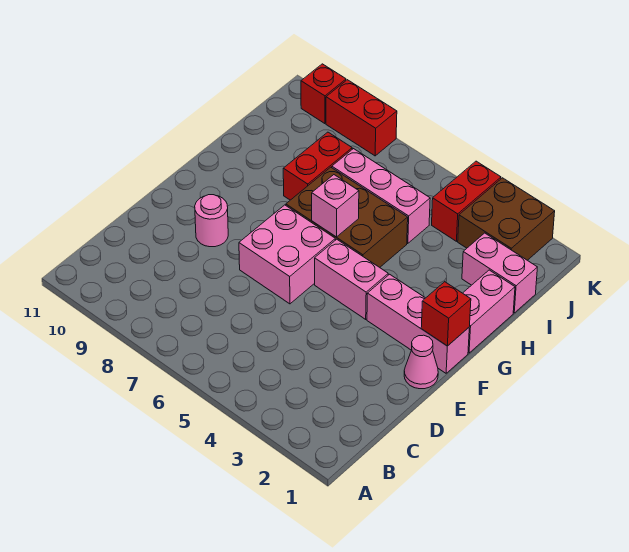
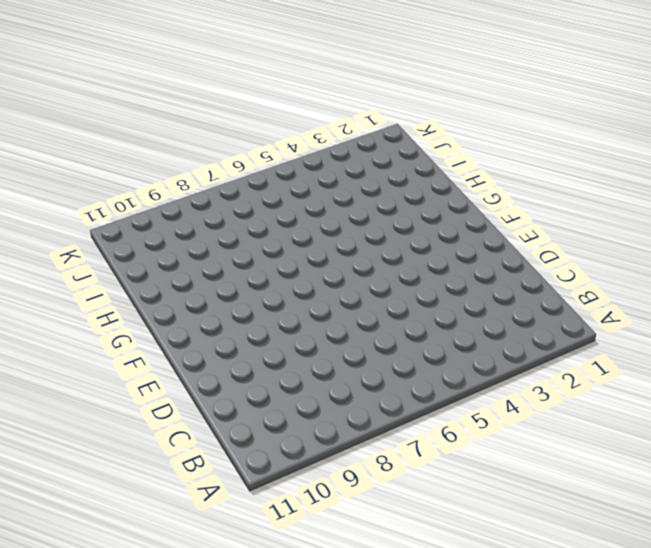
none -> pink 1x1 cone [404,335,438,389]
none -> pink 2x2 brick [239,205,335,304]
none -> pink 1x1 round brick [195,195,228,247]

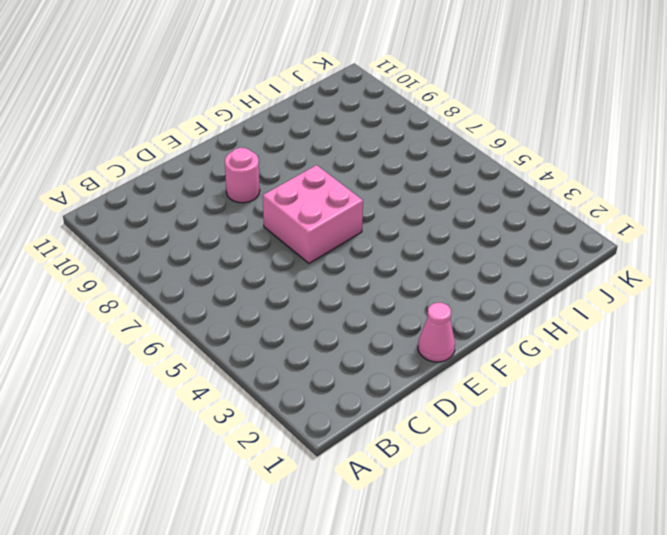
none -> pink 1x3 brick [367,274,469,373]
none -> pink 1x2 brick [315,239,388,319]
none -> pink 1x2 brick [463,270,515,353]

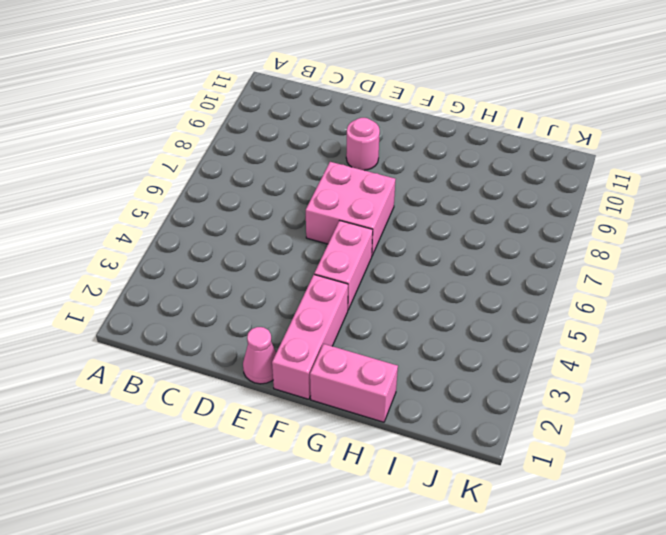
none -> brown 2x3 brick [286,167,408,267]
none -> red 1x2 brick [283,132,352,200]
none -> pink 1x2 brick [462,233,537,313]

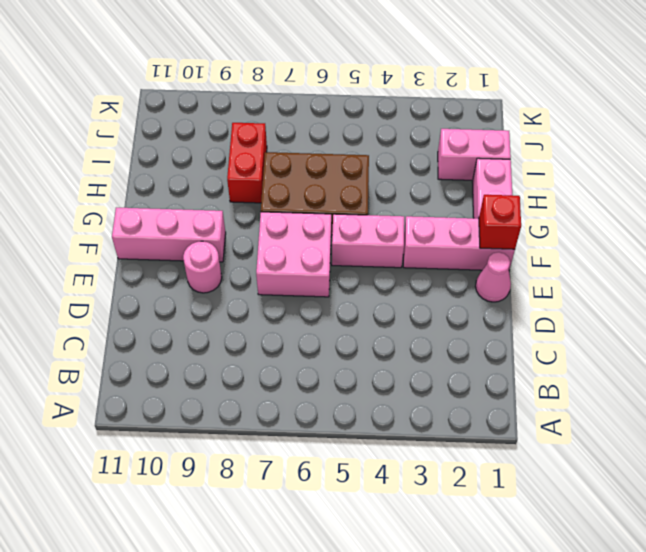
pink 1x3 brick [112,207,226,262] -> pink 1x3 brick moved to [332,149,430,243]
none -> brown 2x2 brick [458,178,555,260]
none -> red 1x2 brick [432,161,501,241]
none -> red 1x2 brick [326,80,397,156]

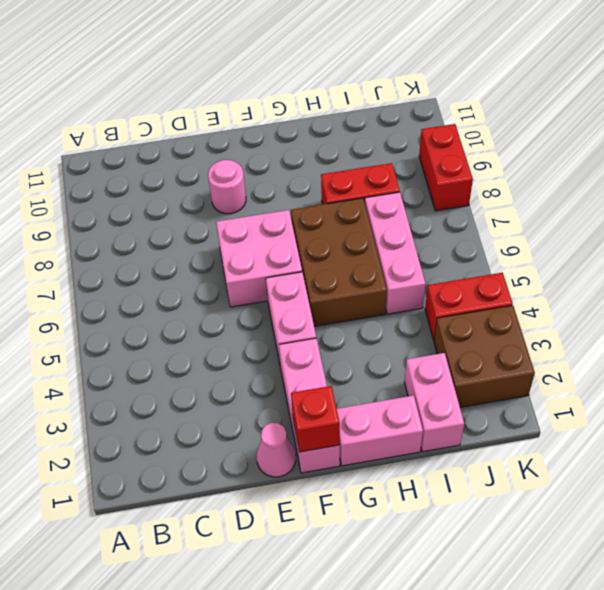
none -> red 1x1 brick [301,64,346,124]
none -> pink 1x1 brick [312,175,359,237]

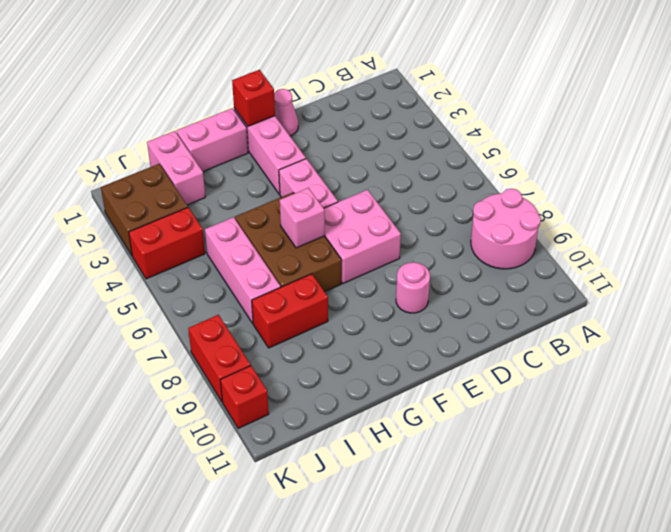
pink 2x2 round brick [471,189,541,269] -> none

